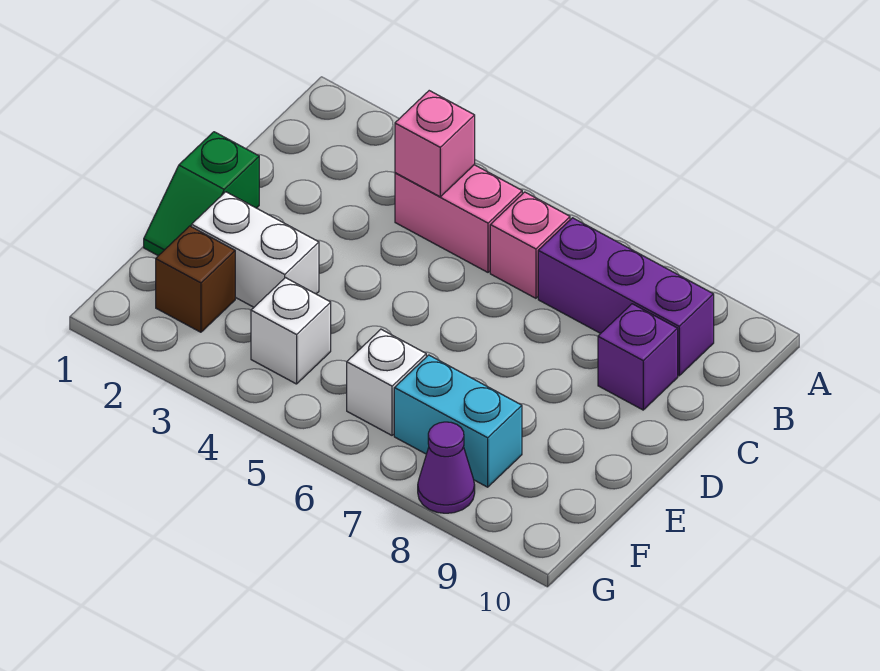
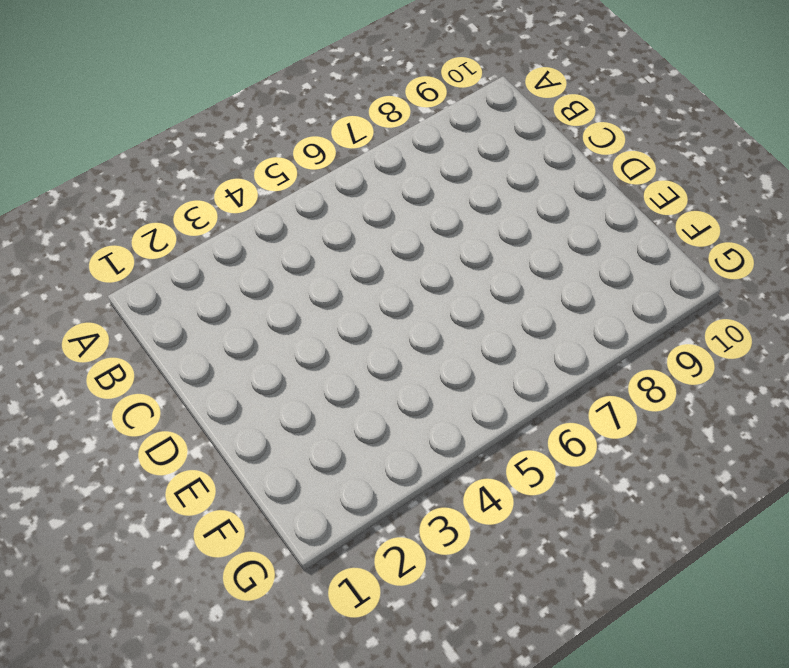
none -> pink 1x2 brick [395,165,522,272]
none -> pink 1x1 brick [490,192,570,298]
none -> purple 1x3 brick [538,218,714,376]

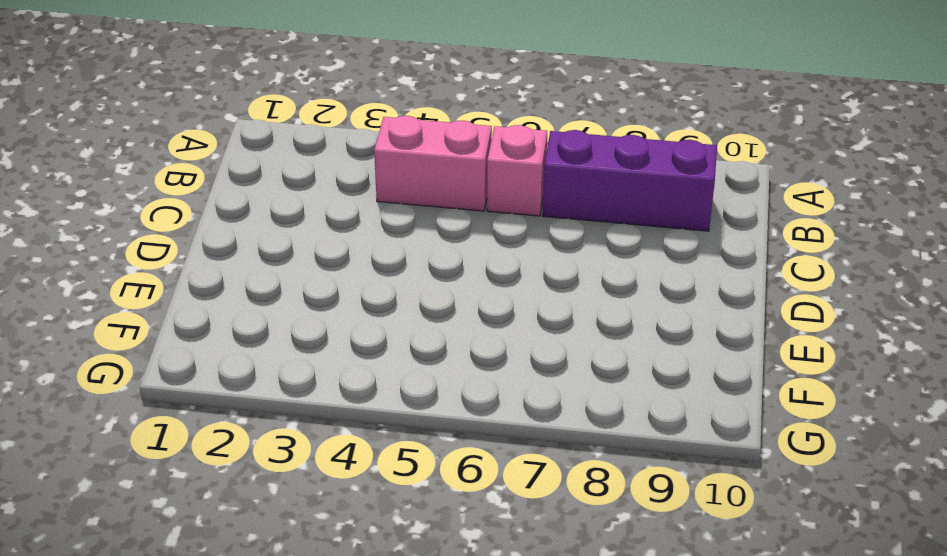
none -> purple 1x1 brick [598,304,678,410]
none -> green 1x2 slope [144,132,259,256]
none -> white 1x2 brick [191,192,319,307]

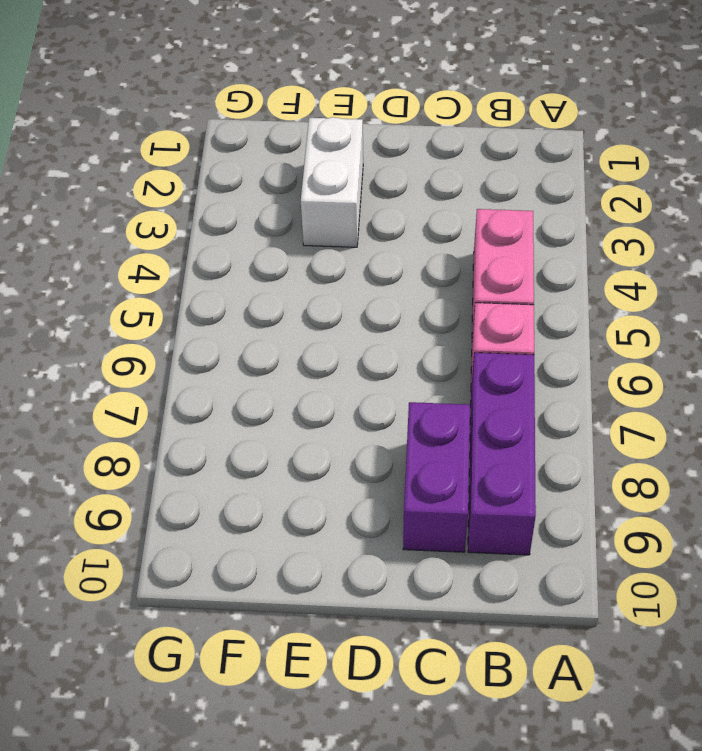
purple 1x2 brick [403,402,470,552] -> purple 1x1 brick [598,304,678,410]
none -> green 1x2 slope [144,132,259,256]
none -> brown 1x1 brick [156,226,235,332]
none -> white 1x1 brick [251,278,331,384]

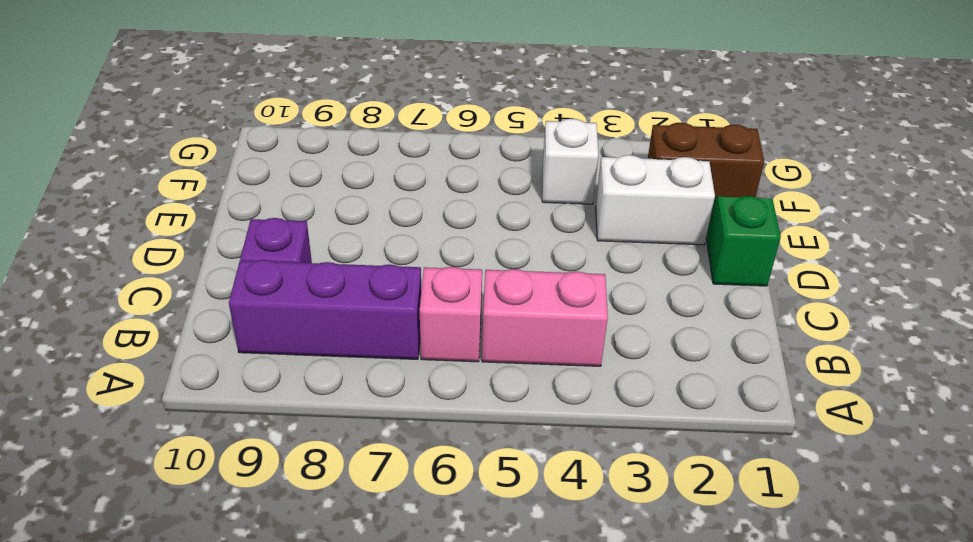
brown 1x2 brick [648,123,764,197] -> brown 1x1 brick [156,226,235,332]
none -> white 1x1 brick [347,329,426,435]
none -> cyan 1x2 brick [394,355,522,487]
none -> purple 1x1 cone [418,422,475,513]

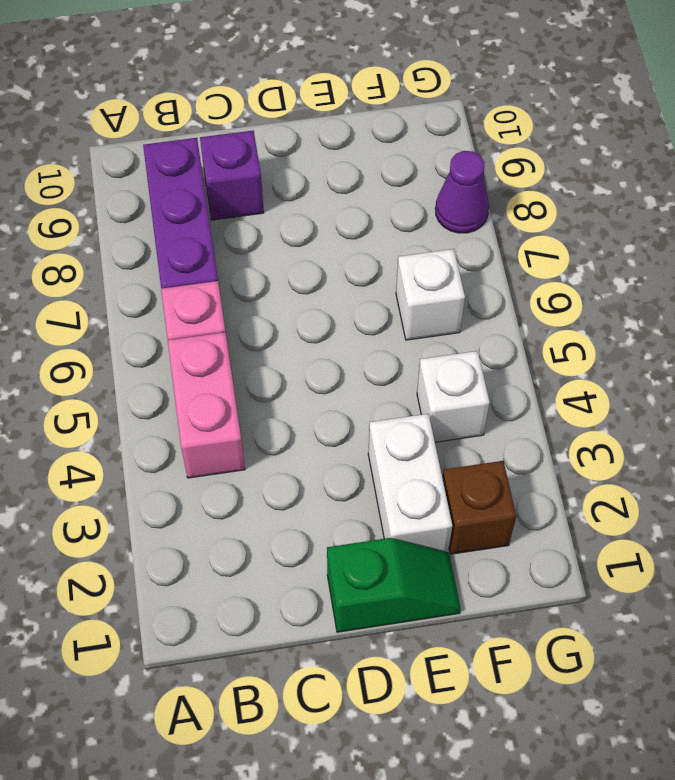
none -> cyan 1x2 brick [394,355,522,487]
none -> pink 1x1 brick [395,91,475,197]

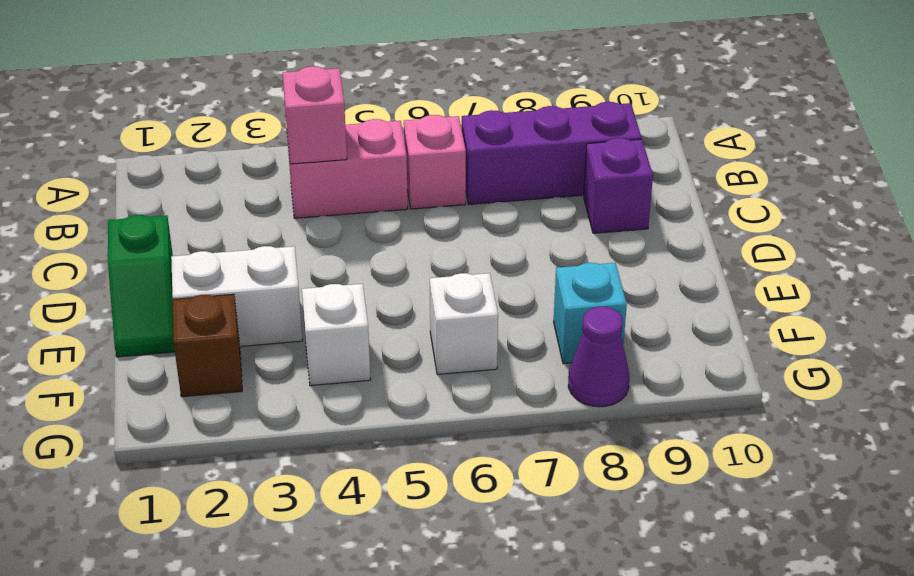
cyan 1x1 brick [554,263,627,364] -> cyan 1x2 brick [394,355,522,487]

